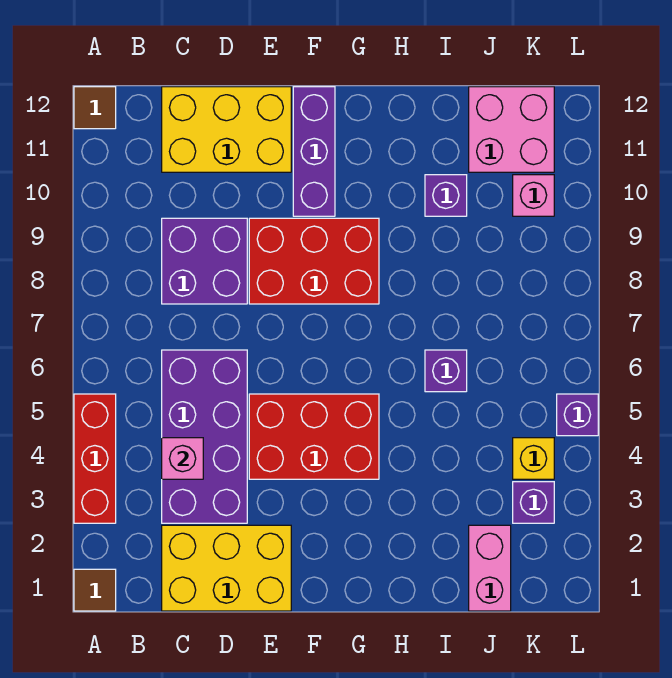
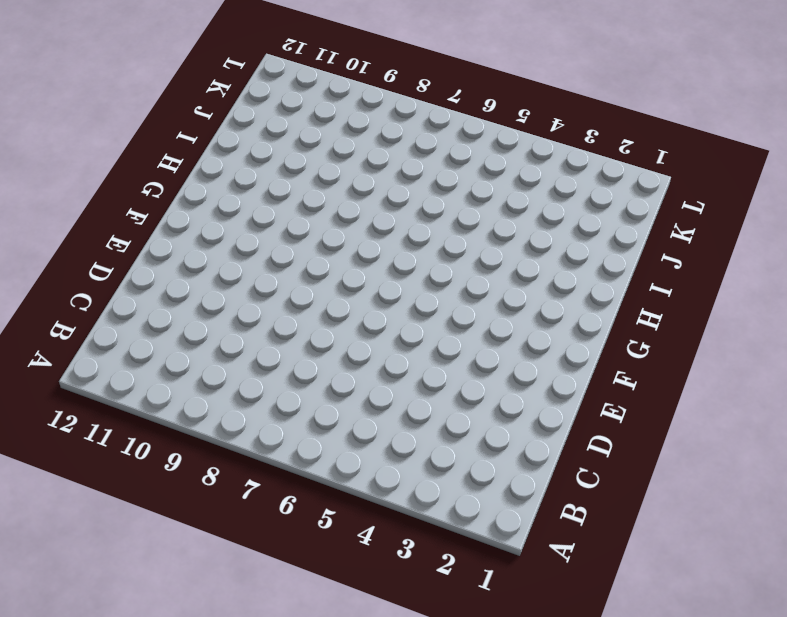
none -> brown 1x1 tile [74,569,116,611]
none -> red 1x3 brick [74,394,116,523]
none -> brown 1x1 tile [74,87,116,129]

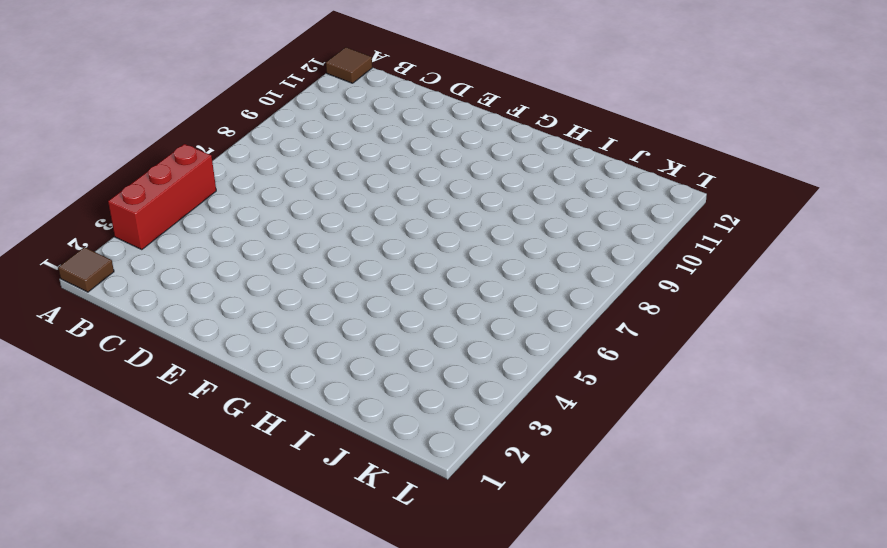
none -> yellow 2x3 brick [162,525,291,611]
none -> purple 2x4 brick [162,350,247,523]
none -> purple 2x2 brick [162,218,247,304]

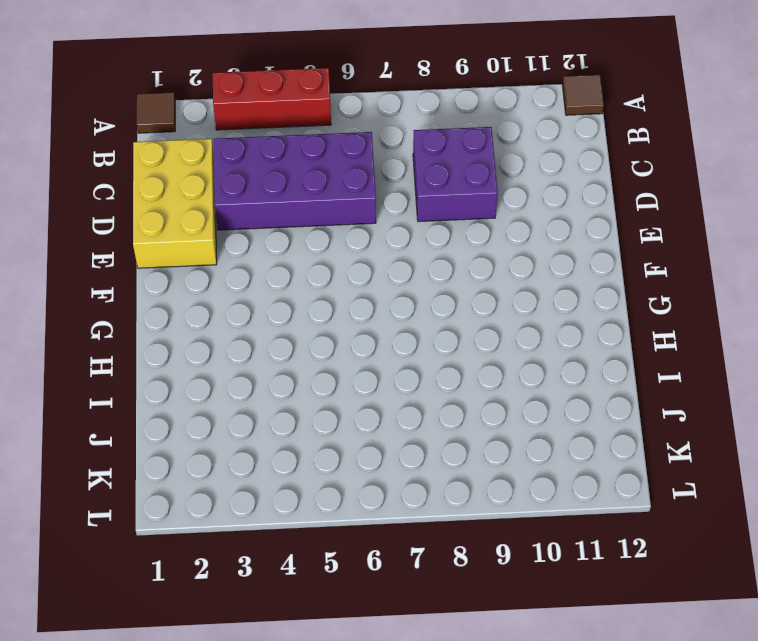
none -> yellow 2x3 brick [162,87,291,172]
none -> red 2x3 brick [249,394,379,479]
none -> red 2x3 brick [249,218,379,304]

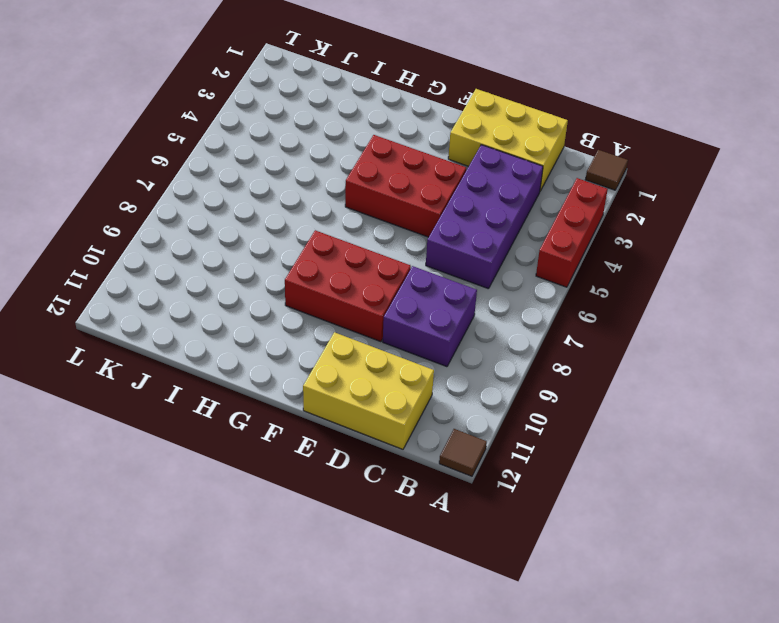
none -> purple 1x3 brick [293,87,335,216]
none -> purple 1x1 brick [425,350,467,392]
none -> purple 1x1 brick [425,175,467,216]

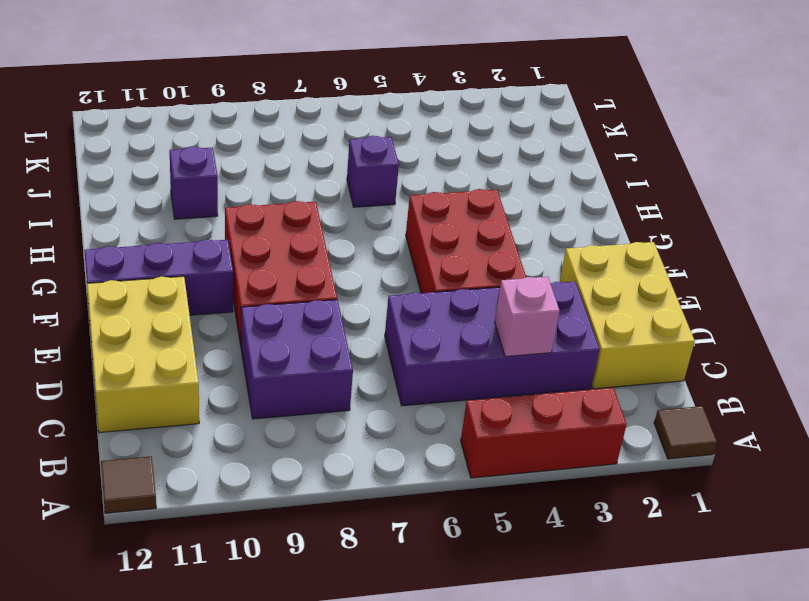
none -> pink 1x2 brick [469,525,511,611]
none -> pink 2x2 brick [469,87,554,172]
none -> purple 1x1 brick [513,482,554,523]

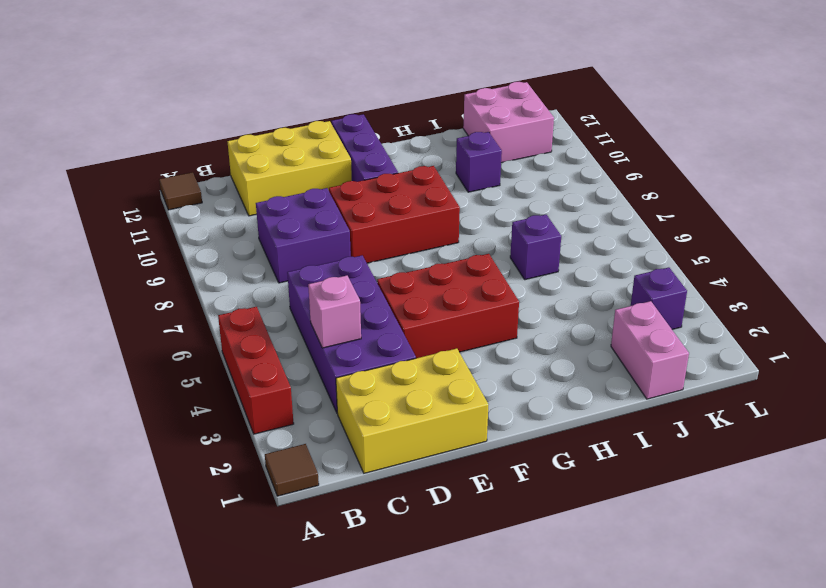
none -> yellow 1x1 brick [513,438,554,479]
none -> pink 1x1 brick [513,175,554,216]
none -> purple 1x1 brick [557,394,598,436]

